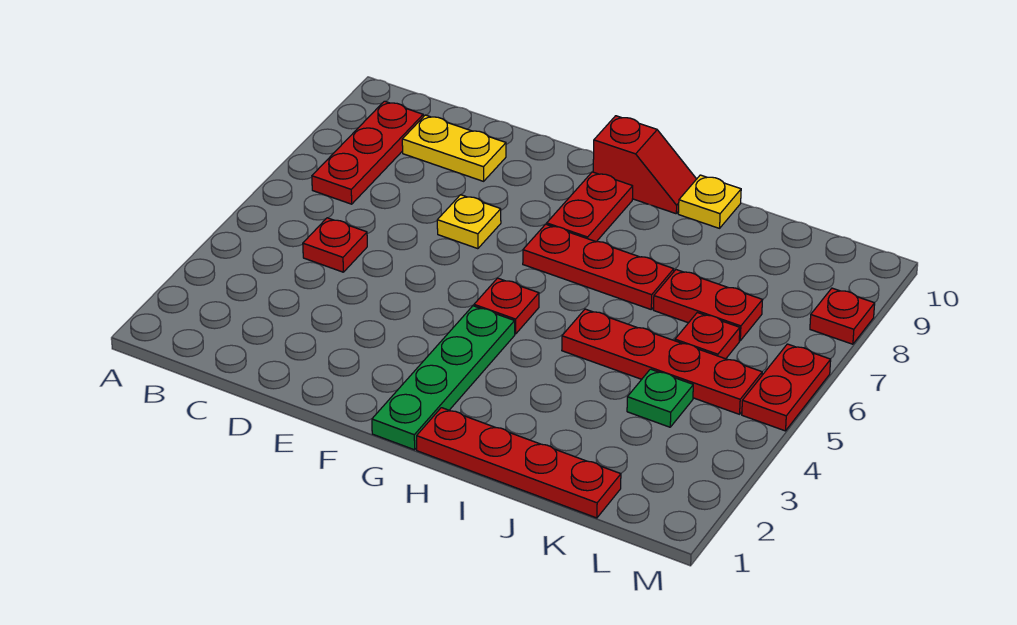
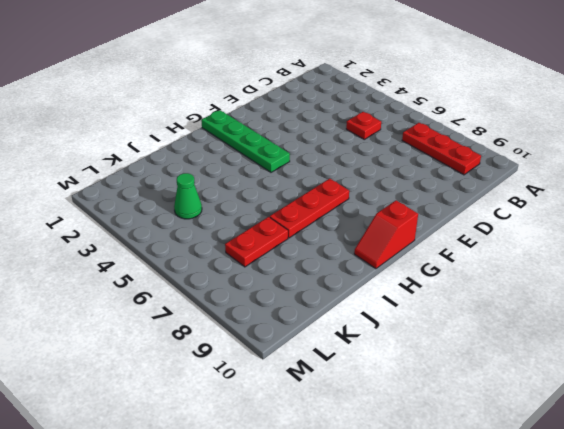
green 1x1 cone [174,173,202,219] -> green 1x1 plate [627,369,693,427]
none -> yellow 1x2 plate [402,115,506,181]
none -> yellow 1x1 plate [437,195,501,249]
none -> red 1x1 plate [474,278,539,334]

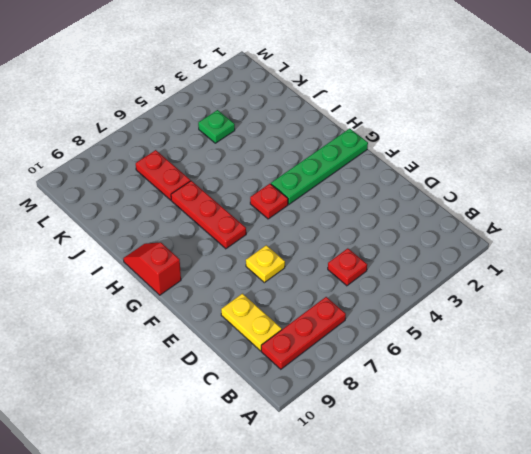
none -> red 1x2 plate [547,172,633,242]
none -> red 1x4 plate [417,408,621,518]
none -> red 1x4 plate [562,309,762,414]

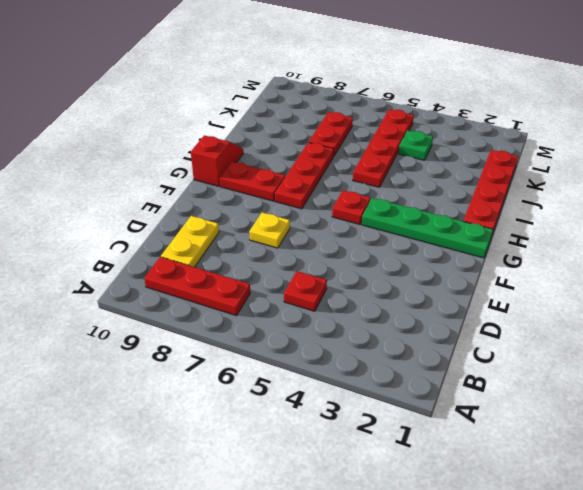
none -> yellow 1x1 plate [678,175,741,228]
none -> red 1x1 plate [675,313,740,359]
none -> red 1x2 plate [742,344,831,431]

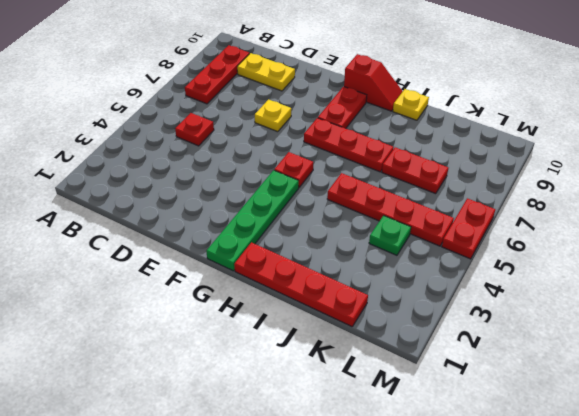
none -> red 1x1 plate [675,313,740,359]
none -> red 1x1 plate [810,288,875,344]

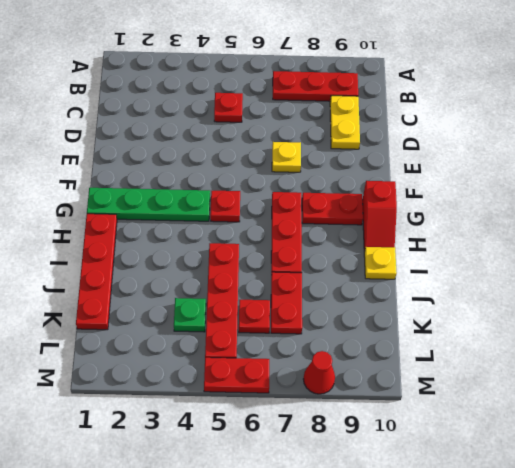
red 1x1 cone [303,351,335,394] -> red 1x1 plate [810,288,875,344]

